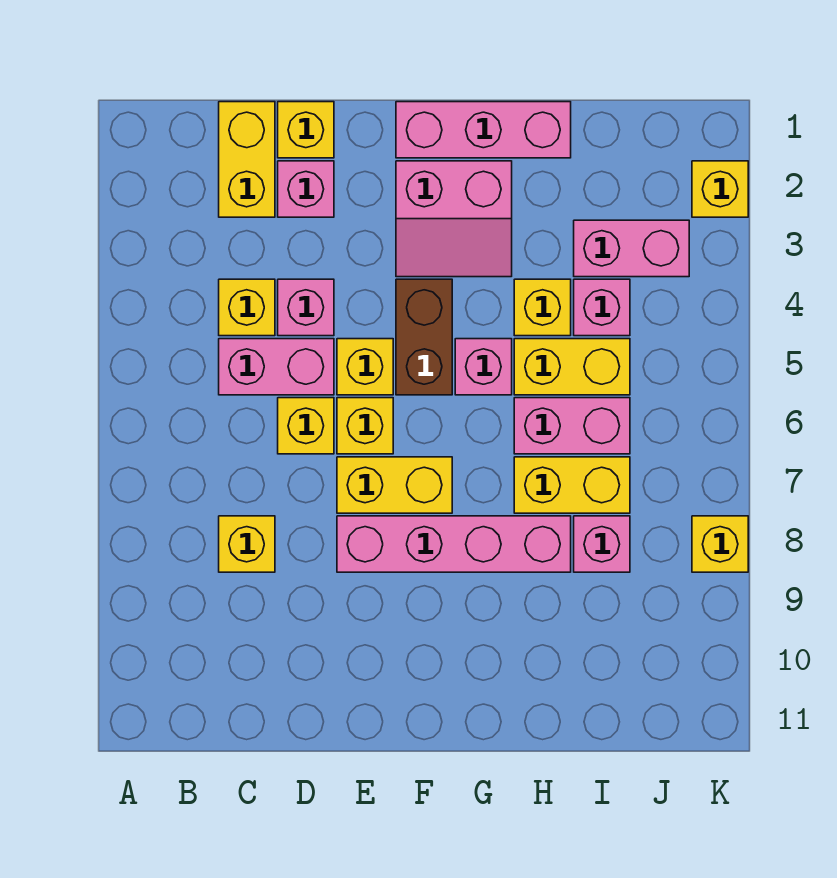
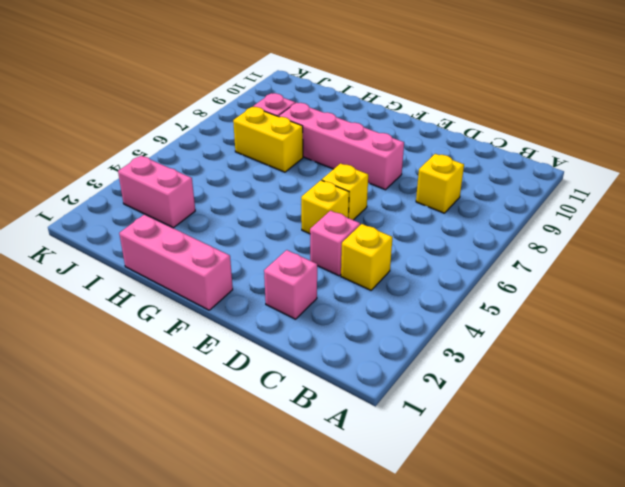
none -> yellow 1x2 brick [219,102,275,217]
none -> pink 1x2 brick [219,339,334,395]
none -> yellow 1x1 brick [278,102,334,158]

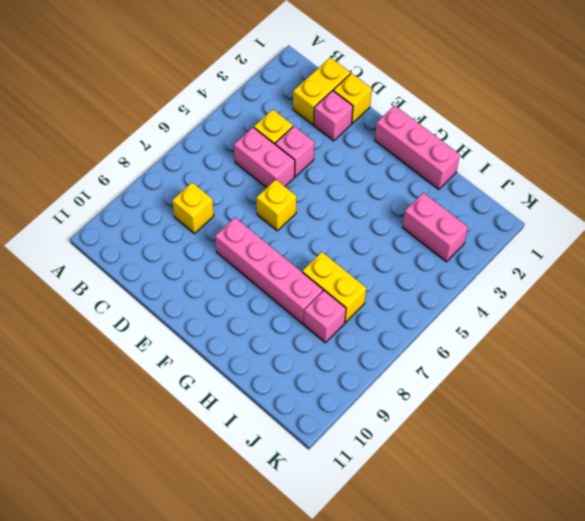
none -> yellow 1x1 brick [278,398,334,454]
none -> yellow 1x1 brick [337,339,393,395]
none -> yellow 1x2 brick [337,457,452,513]

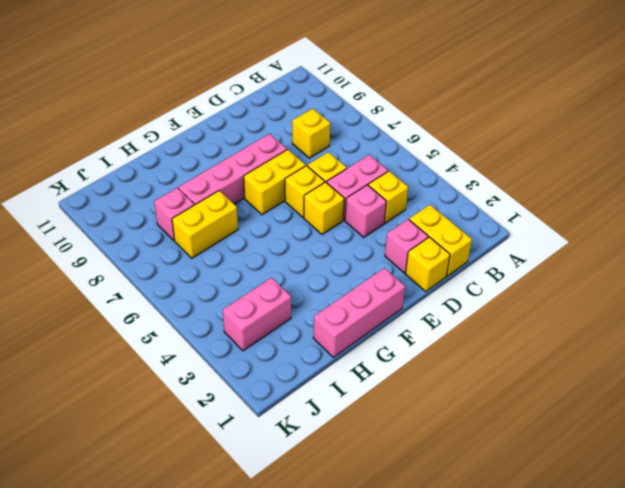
none -> pink 2x2 slope [396,161,512,277]
none -> brown 1x2 brick [396,279,452,395]
none -> pink 1x1 brick [455,339,512,395]

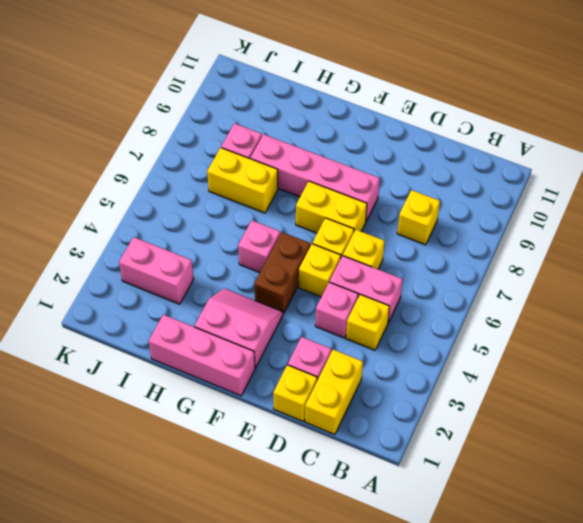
none -> yellow 1x1 brick [514,279,571,336]
none -> yellow 1x2 brick [514,339,630,395]
none -> pink 1x2 brick [514,398,630,454]

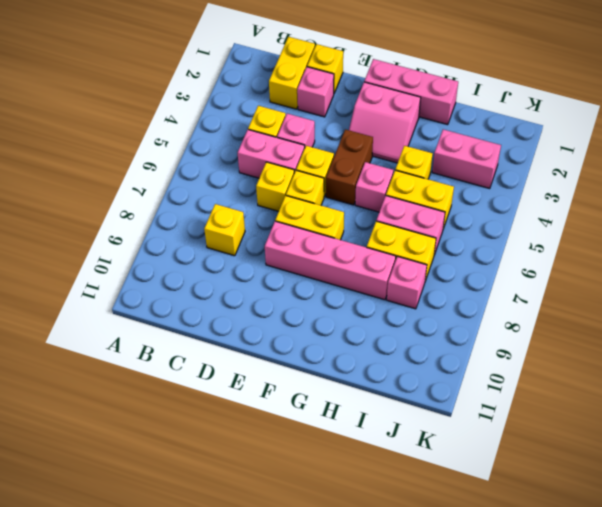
none -> pink 1x1 brick [574,279,630,336]
none -> yellow 1x1 brick [692,161,748,217]
none -> yellow 1x1 brick [692,516,748,572]

